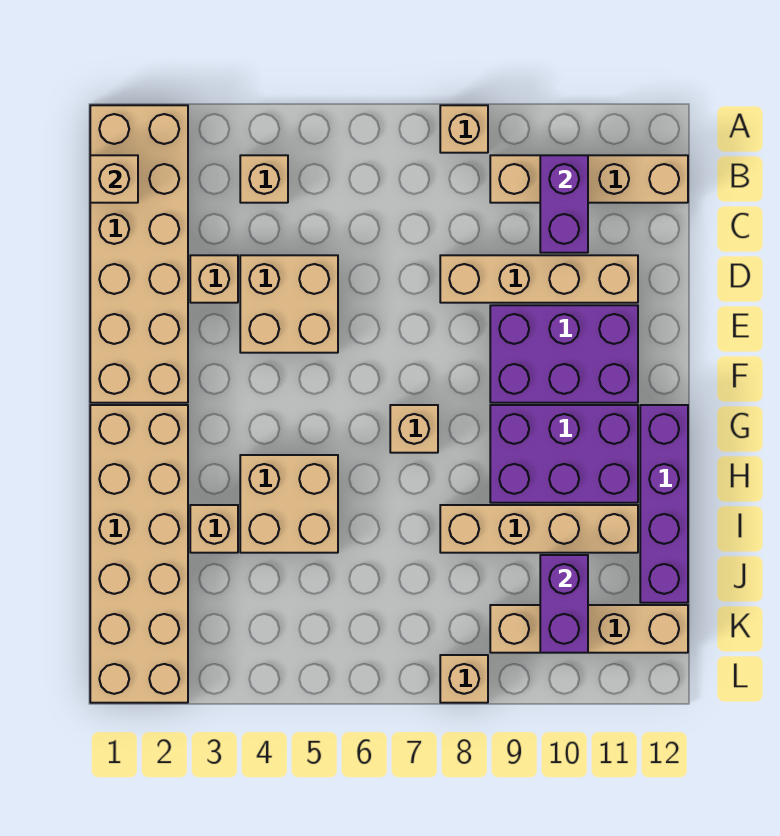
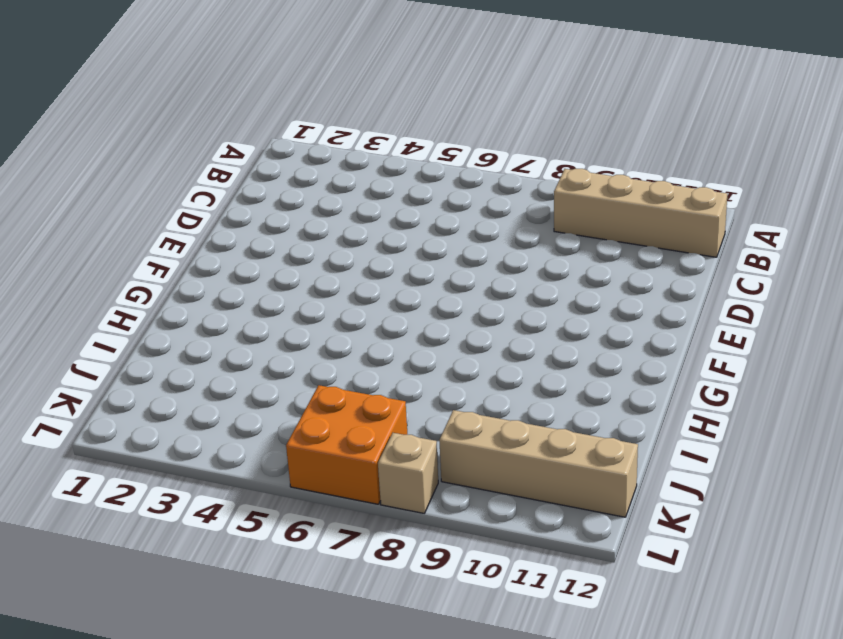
orange 2x2 brick [286,385,408,504] -> none
none -> tan 2x6 brick [90,105,188,403]
none -> tan 1x1 brick [440,105,488,153]
none -> tan 1x1 brick [240,155,288,203]

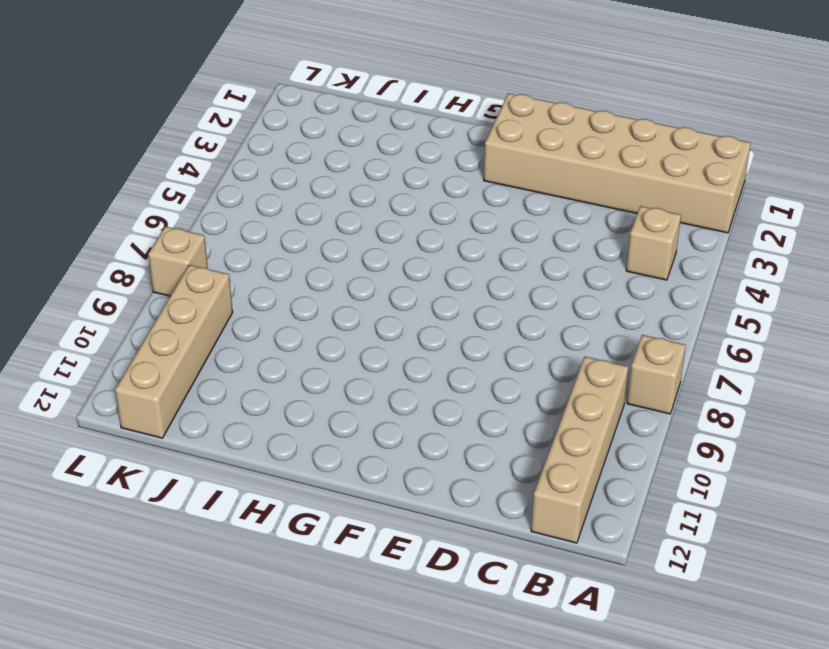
none -> tan 1x1 brick [190,255,238,303]
none -> tan 2x2 brick [240,255,338,353]
none -> tan 1x4 brick [440,255,638,303]

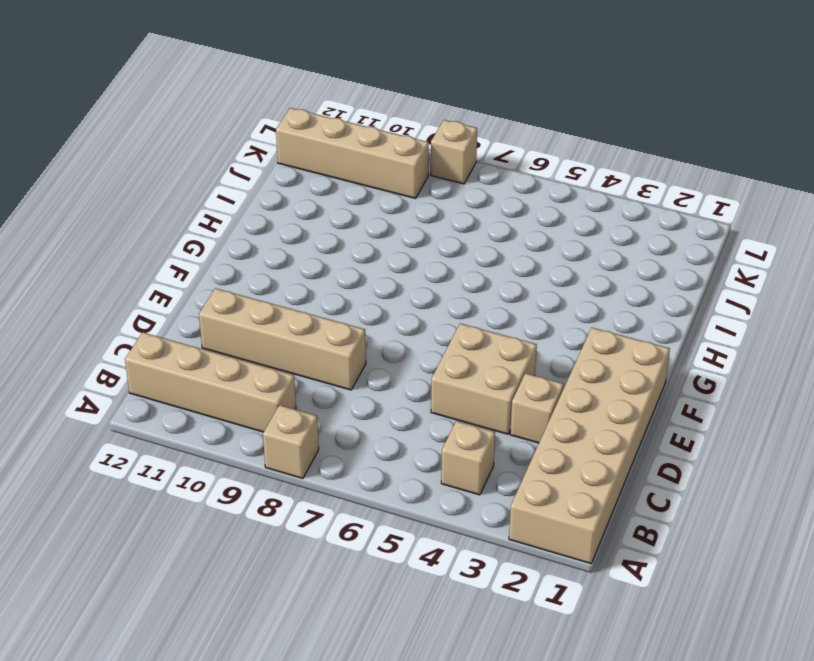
none -> purple 2x3 brick [490,305,638,403]
none -> tan 2x6 brick [90,405,188,703]
none -> tan 1x1 brick [390,405,438,453]

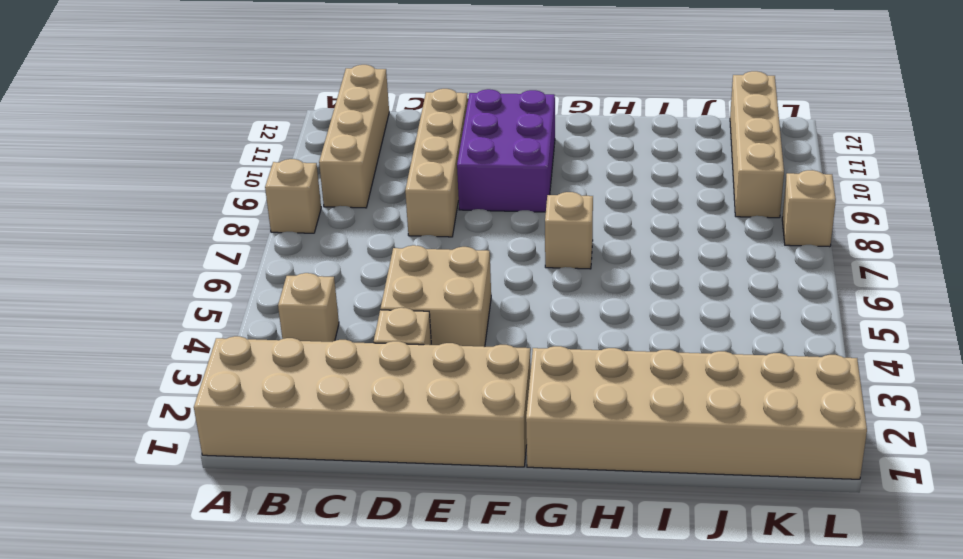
none -> purple 2x3 brick [490,405,638,503]
none -> purple 1x4 brick [640,405,688,603]
none -> tan 2x2 brick [240,455,338,553]

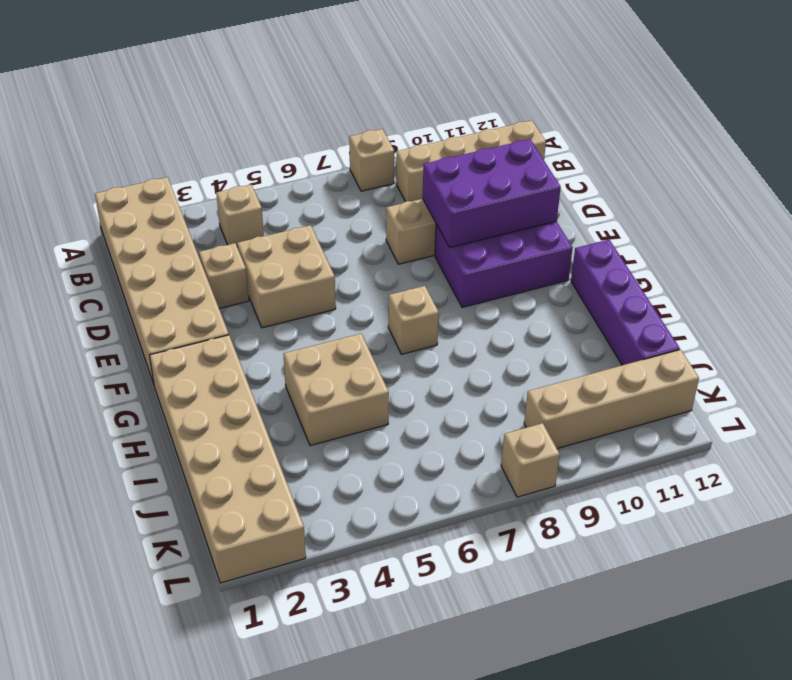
purple 2x3 brick [423,139,561,248] -> purple 2x3 brick moved to [490,405,638,503]
none -> tan 1x1 brick [190,505,238,553]
none -> tan 1x4 brick [440,505,638,553]
none -> tan 1x1 brick [90,155,138,203]

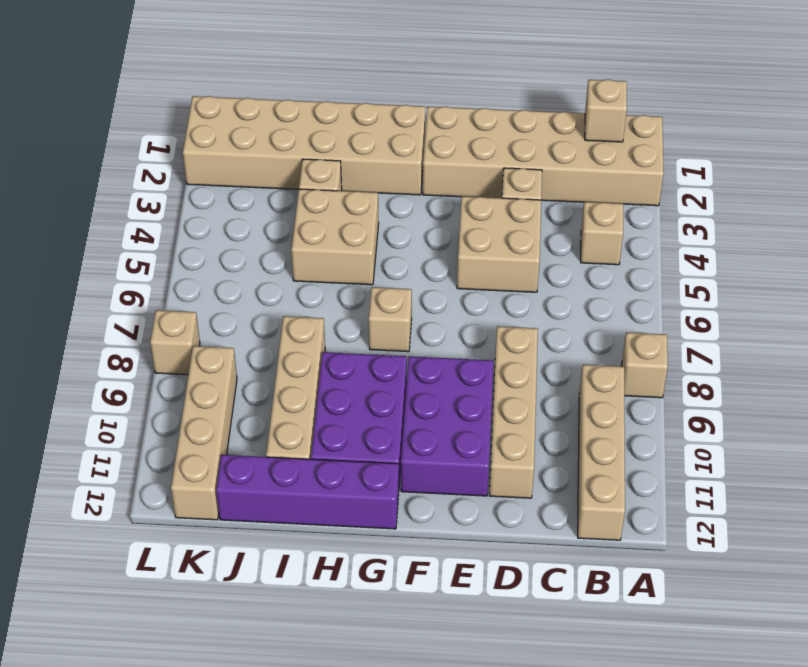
none -> purple 1x2 brick [540,155,588,253]
none -> purple 1x2 brick [540,555,588,653]

